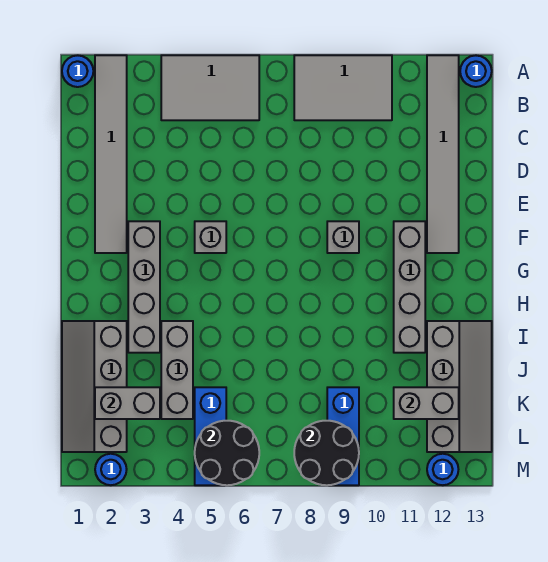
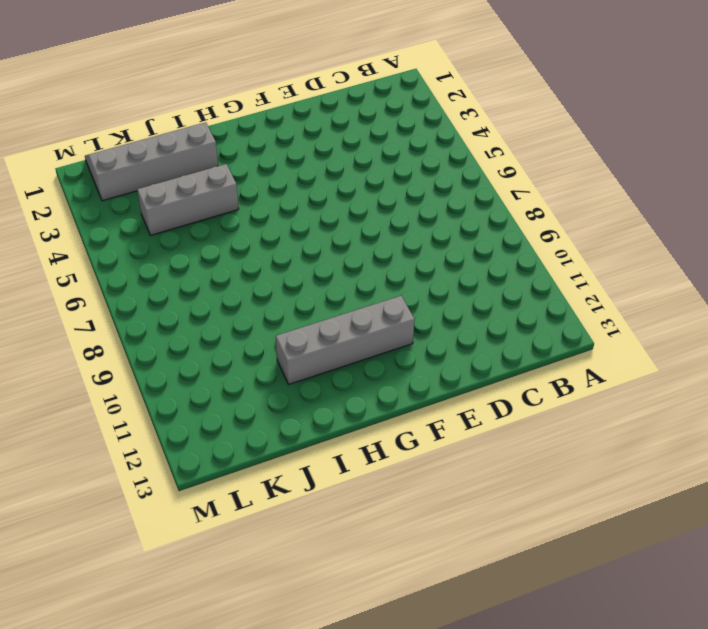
none -> blue 1x1 round brick [62,55,93,87]
none -> grey 1x6 tile [95,55,127,253]
none -> grey 2x3 tile [161,55,259,120]

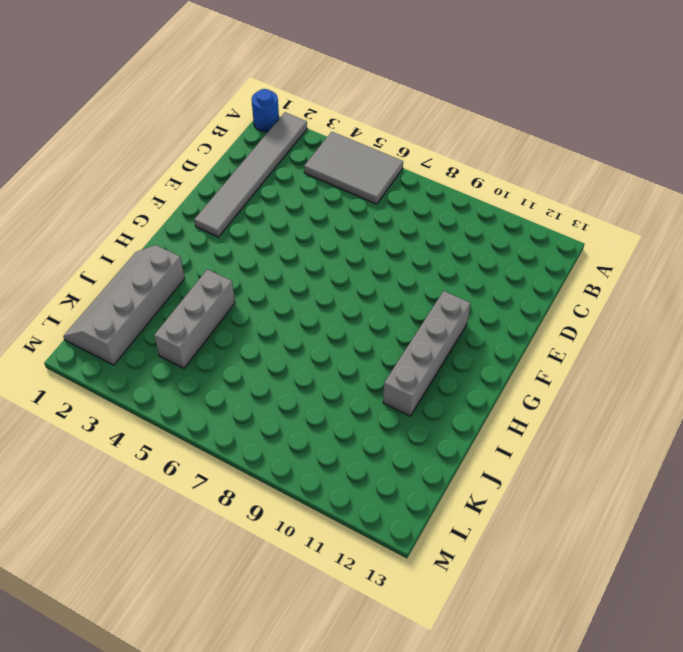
none -> grey 2x3 tile [294,55,392,120]
none -> grey 1x6 tile [427,55,459,253]
none -> blue 1x1 round brick [460,56,492,87]

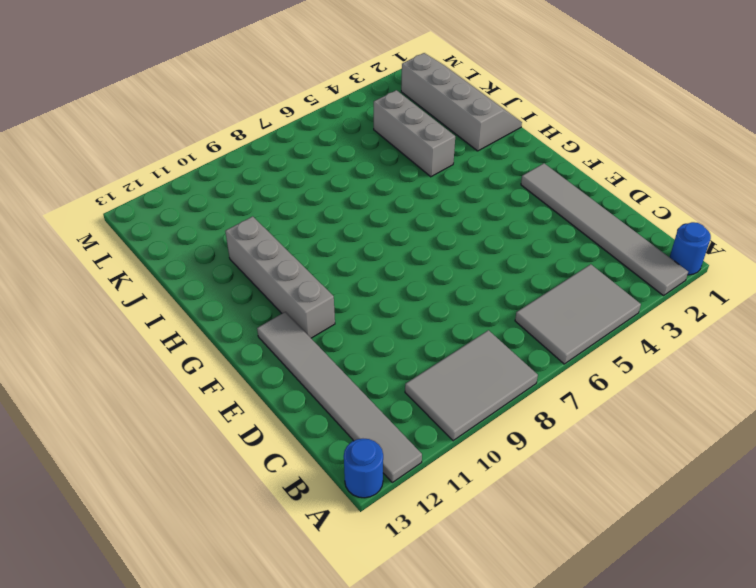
none -> grey 1x4 brick [128,221,160,353]
none -> grey 1x1 brick [195,221,226,253]
none -> grey 1x1 brick [327,221,359,253]

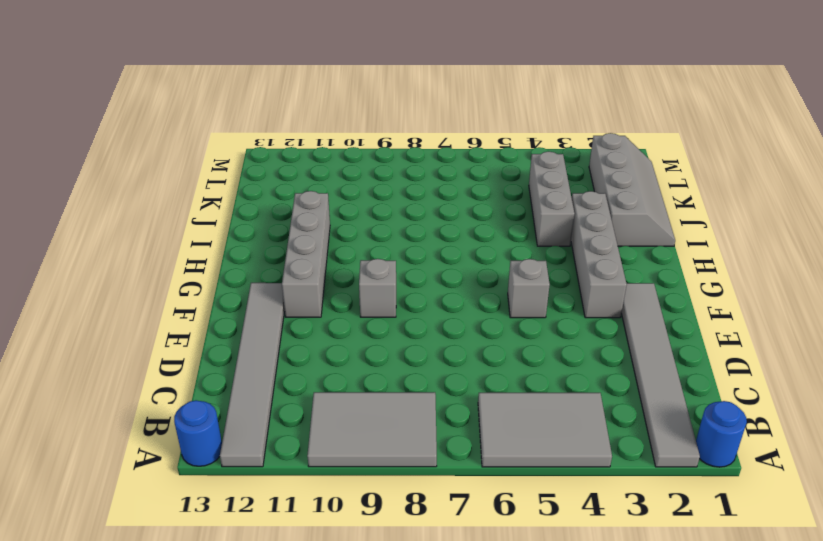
none -> grey 2x4 slope [427,321,492,452]
none -> blue 1x3 brick [195,387,226,485]
none -> blue 1x3 brick [327,387,359,485]

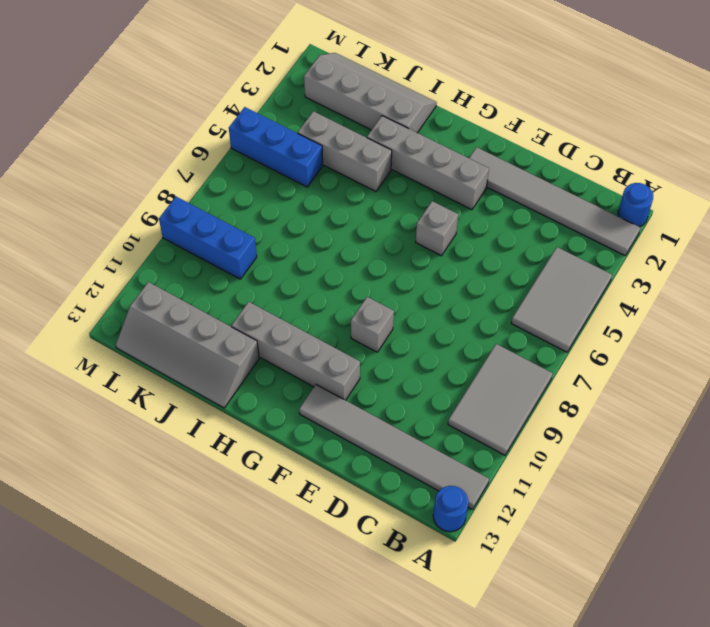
none -> blue 1x1 round brick [95,454,127,485]
none -> blue 1x1 round brick [427,454,458,485]
none -> grey 1x2 brick [95,387,160,419]

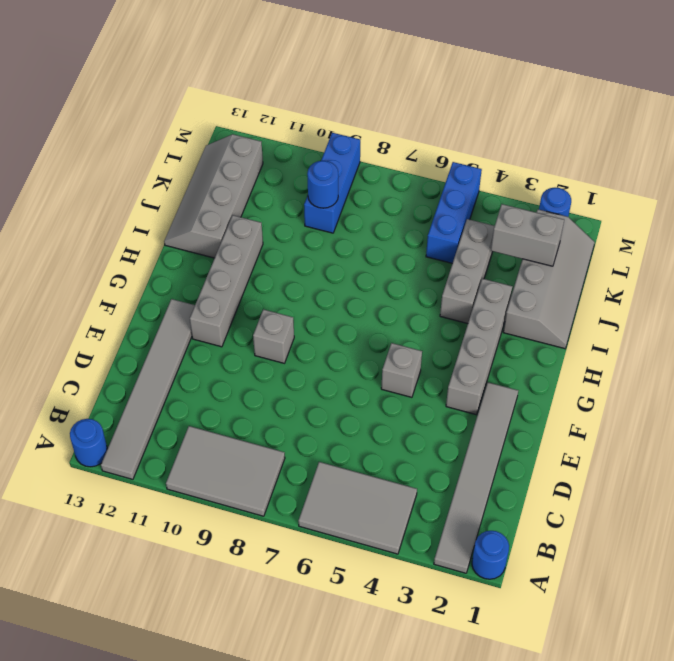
blue 1x1 round brick [307,161,338,208] -> blue 1x1 round brick moved to [427,454,458,485]
none -> grey 1x2 brick [394,387,459,419]
none -> black 2x2 round brick [195,421,259,485]
none -> black 2x2 round brick [294,421,359,485]

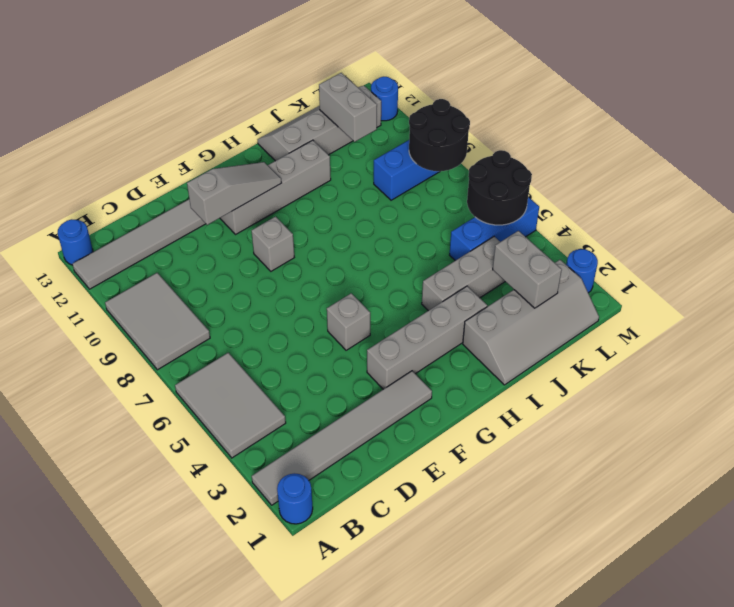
grey 1x3 slope [187,162,281,225] -> none

